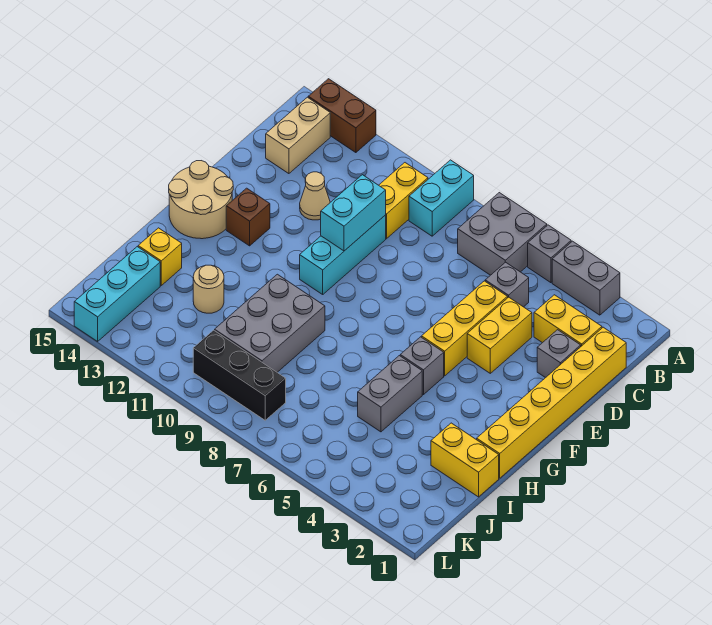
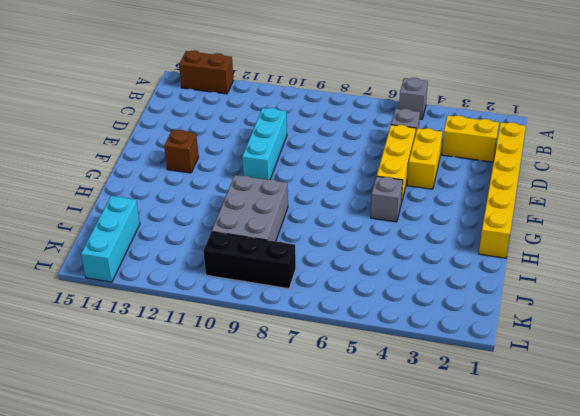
none -> grey 1x2 brick [552,241,620,315]
none -> grey 2x2 brick [458,193,547,275]
none -> cyan 1x2 brick [409,160,474,236]

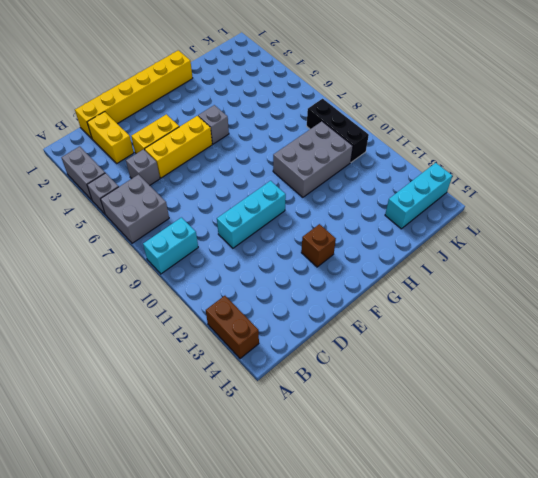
none -> yellow 1x2 brick [379,163,428,239]
none -> tan 1x2 brick [266,97,330,174]
none -> grey 1x1 brick [537,330,581,378]

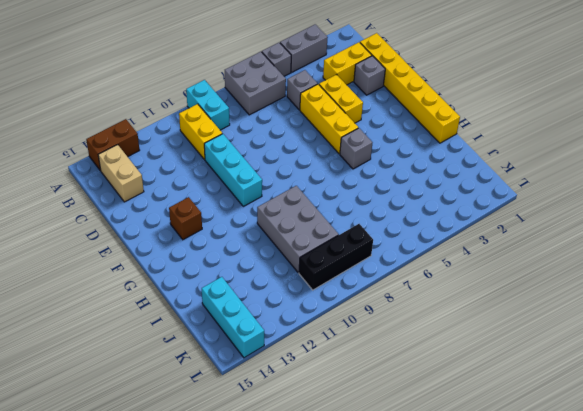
none -> tan 1x1 cone [300,172,330,220]
none -> tan 2x2 round brick [169,161,233,239]
none -> grey 1x2 brick [358,356,422,432]

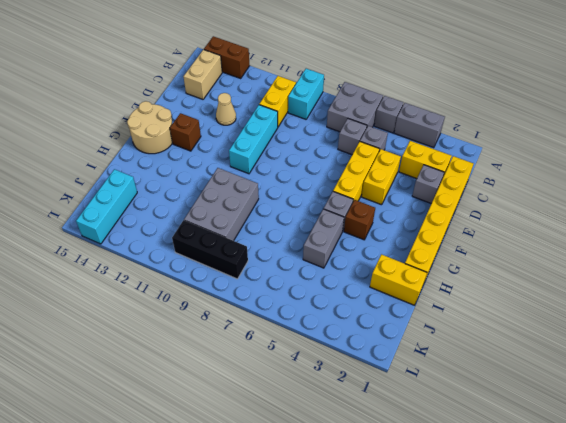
grey 1x1 brick [338,119,367,155] -> none
brown 1x1 brick [344,200,375,240] -> none
none -> tan 1x1 round brick [193,265,224,313]
none -> yellow 1x1 brick [138,228,182,285]
none -> cyan 1x2 brick [321,175,386,251]

